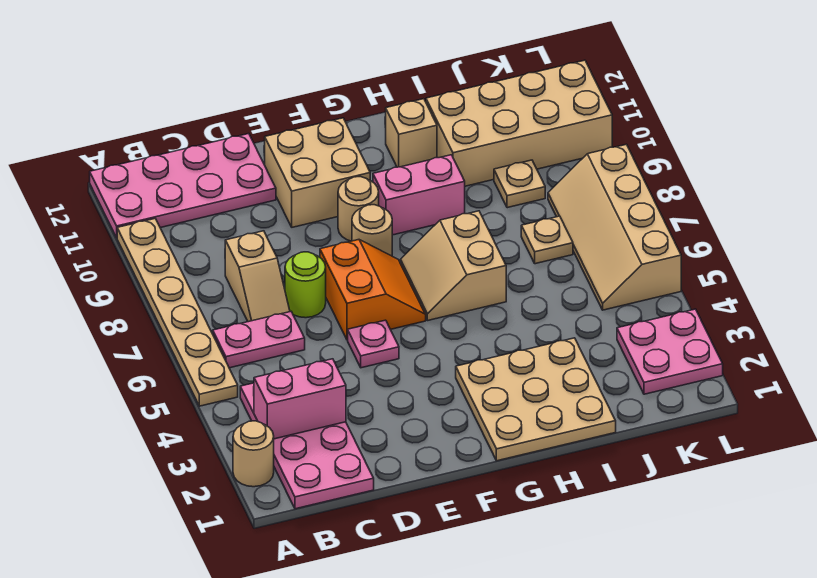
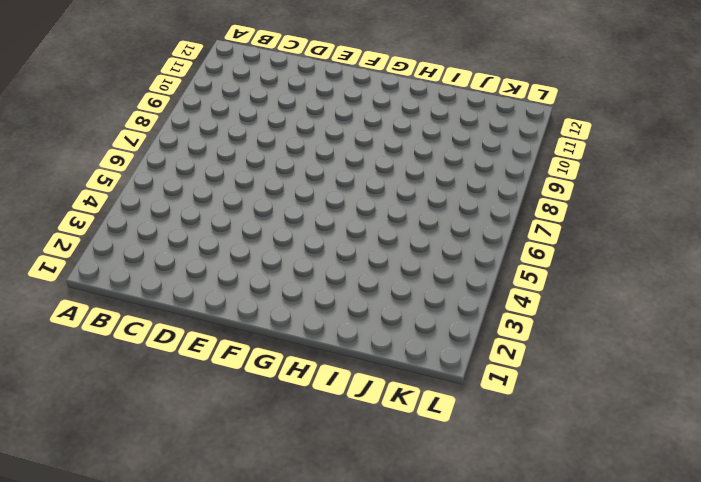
none -> tan 1x1 round brick [233,421,274,487]
none -> tan 1x6 plate [117,219,238,406]
none -> pink 2x4 plate [90,134,276,238]

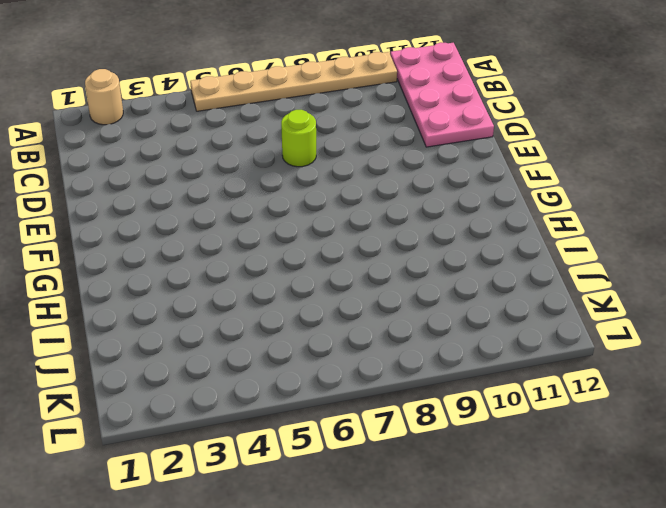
none -> pink 2x4 plate [240,383,374,509]
none -> pink 1x2 plate [213,312,305,368]
none -> tan 1x2 slope [225,231,290,322]

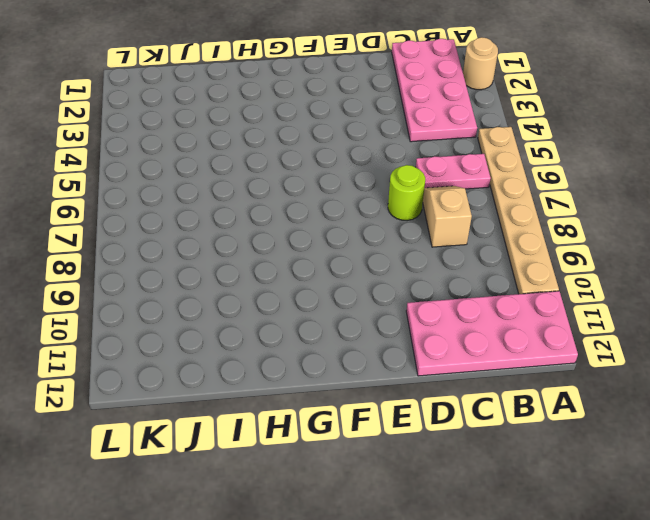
none -> pink 1x1 plate [348,320,399,368]
none -> orange 2x2 slope [320,240,426,340]
none -> tan 2x2 brick [265,118,370,227]

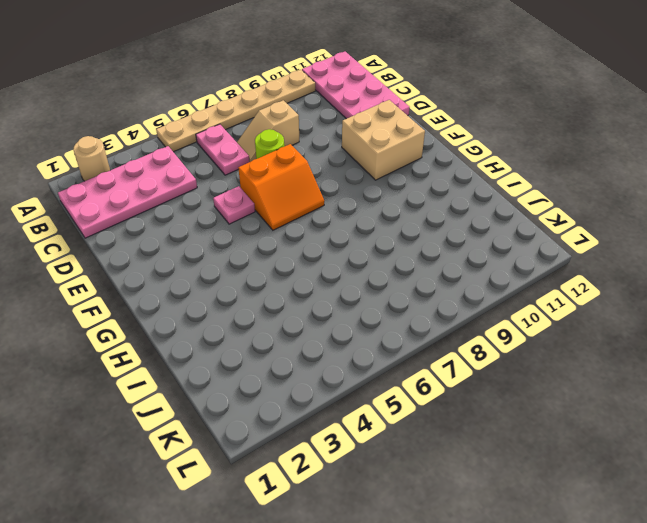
none -> tan 1x1 round brick [352,205,392,256]
none -> tan 1x1 round brick [338,177,379,241]
none -> tan 3x3 plate [456,338,616,461]

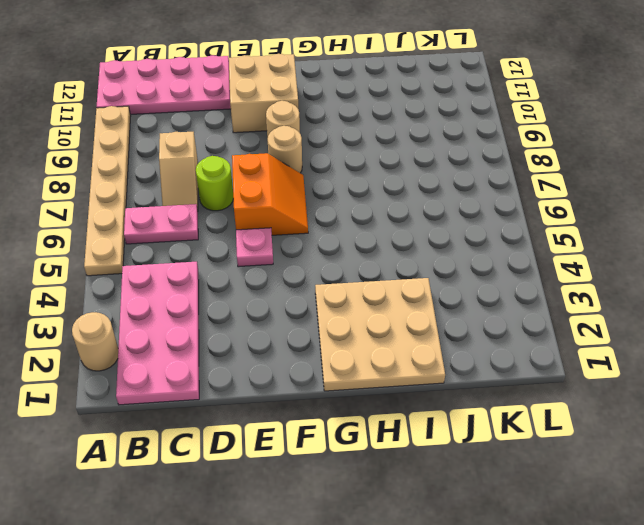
none -> tan 2x2 slope [401,211,506,320]
none -> pink 1x2 brick [373,155,465,235]
none -> tan 1x1 brick [386,99,437,167]

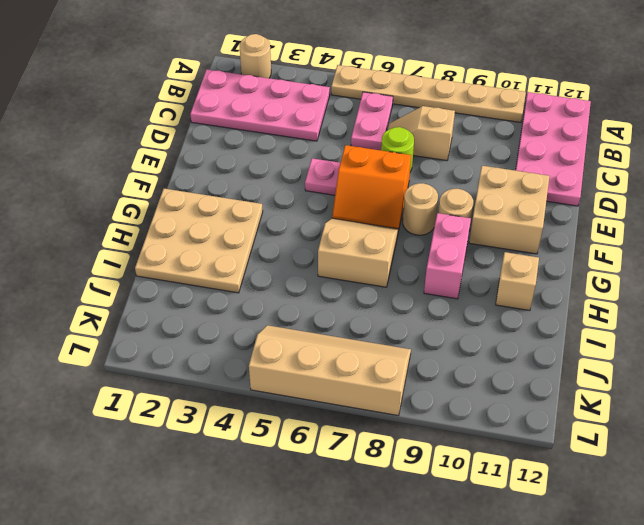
none -> tan 2x4 brick [426,60,612,186]
none -> tan 1x1 plate [521,216,573,264]
none -> tan 1x1 plate [494,160,545,208]

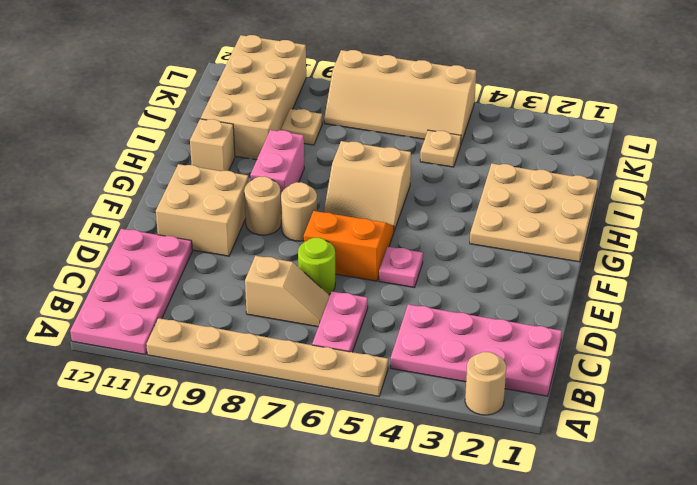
tan 1x1 plate [420,130,461,167] -> tan 1x1 plate moved to [521,216,573,264]
none -> pink 2x2 plate [617,309,723,394]
none -> pink 1x2 brick [254,359,346,439]

